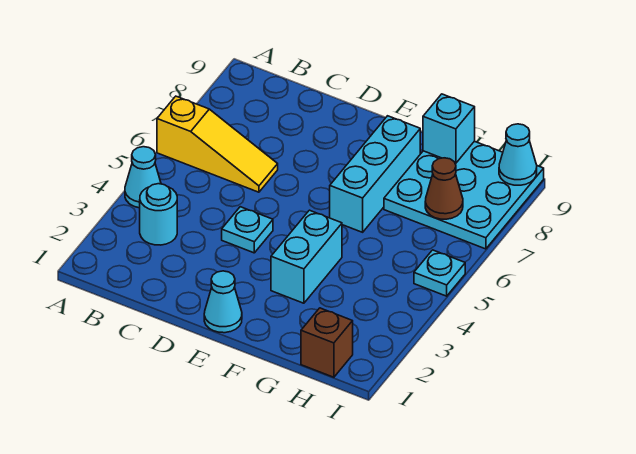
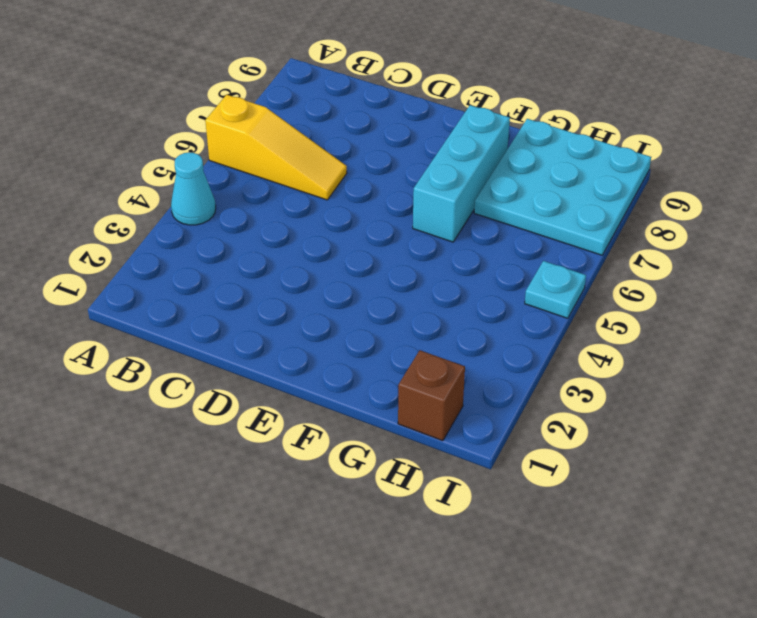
none -> cyan 1x1 round brick [140,184,177,245]
none -> cyan 1x1 plate [222,207,273,253]
none -> cyan 1x1 cone [204,271,242,333]

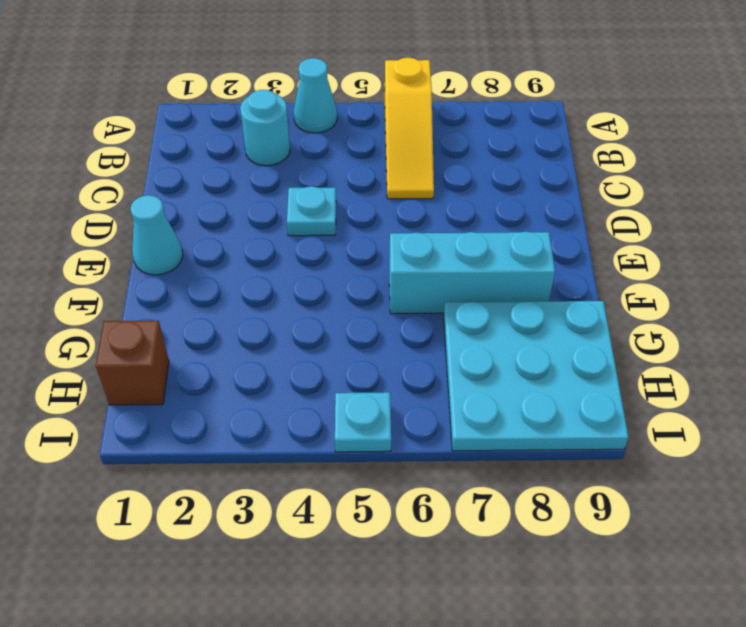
none -> cyan 1x2 brick [271,210,342,303]
none -> cyan 1x1 brick [423,94,475,163]
none -> brown 1x1 cone [425,158,463,219]

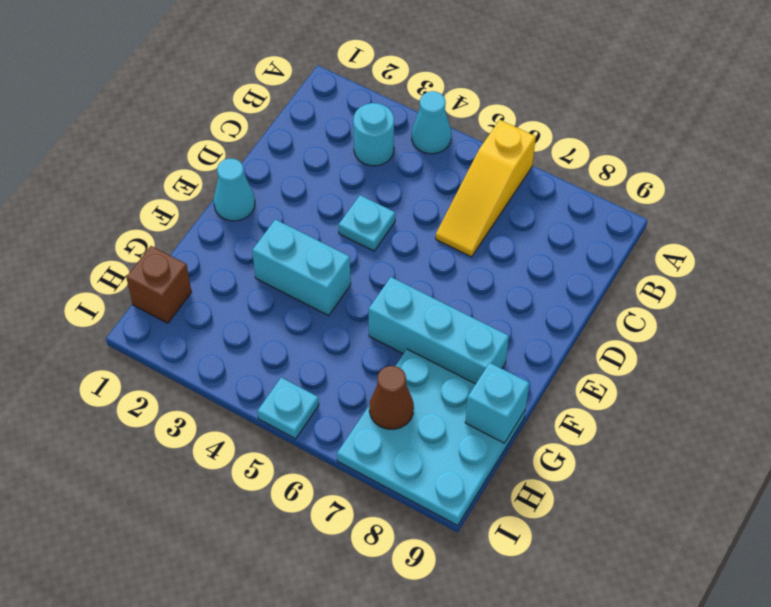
none -> cyan 1x1 cone [499,124,537,185]

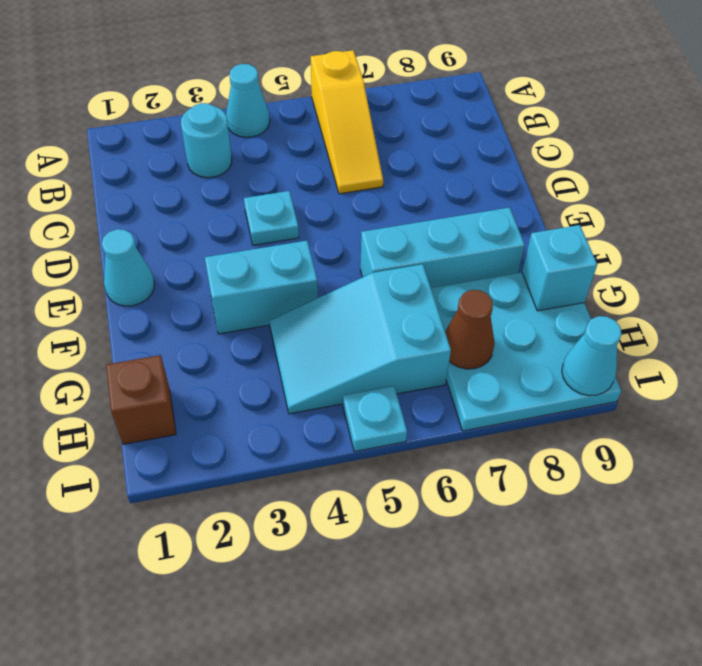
cyan 2x3 slope [270,264,451,414] -> none

